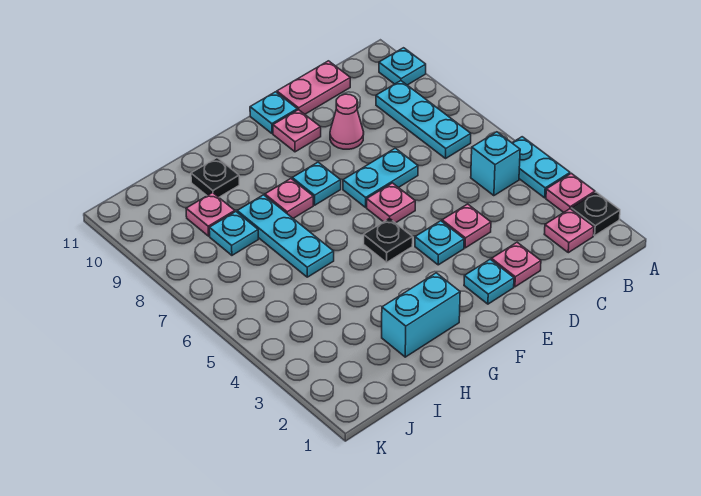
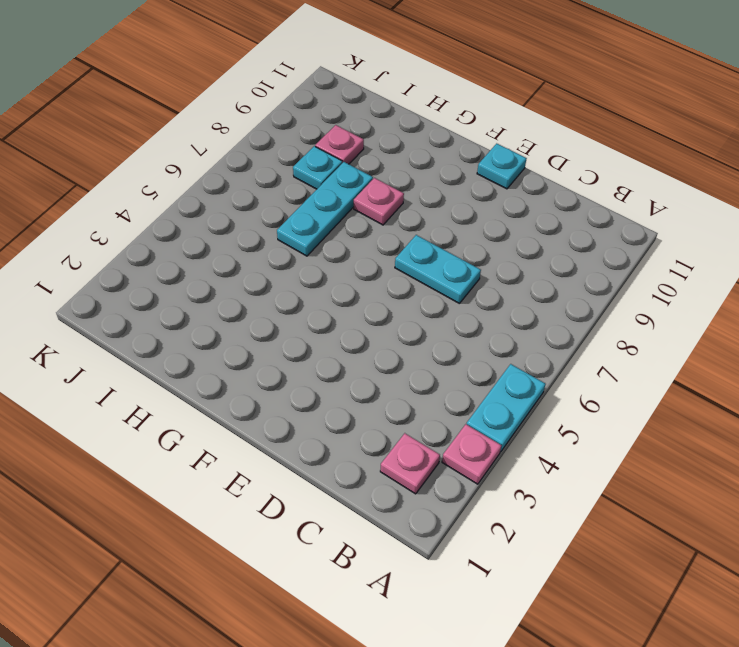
none -> black 1x1 plate [571,192,620,236]
none -> cyan 1x1 plate [379,48,426,85]
none -> cyan 1x1 brick [471,132,520,196]

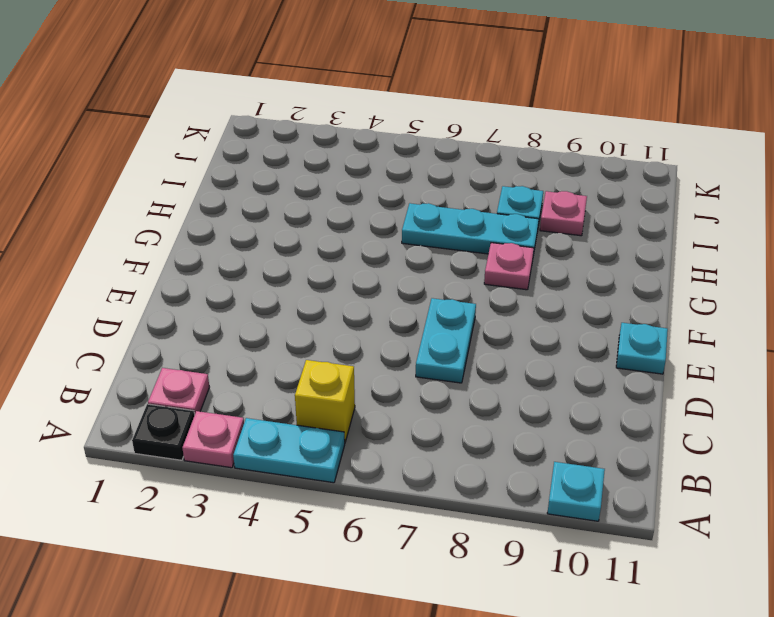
yellow 1x1 brick [295,360,355,442] -> cyan 1x1 brick [471,132,520,196]
none -> cyan 1x3 plate [376,81,471,158]
none -> pink 1x2 plate [277,61,350,114]
none -> pink 1x1 plate [491,242,541,287]

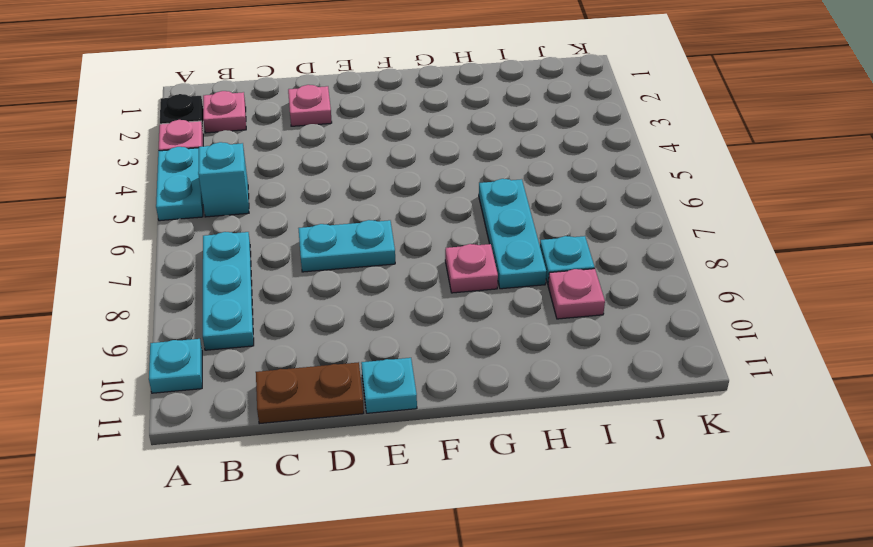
brown 1x2 plate [256,362,364,424] -> pink 1x2 plate [277,61,350,114]
none -> pink 1x1 plate [442,204,491,248]
none -> pink 1x1 cone [330,94,364,149]
none -> cyan 1x1 plate [464,259,514,304]

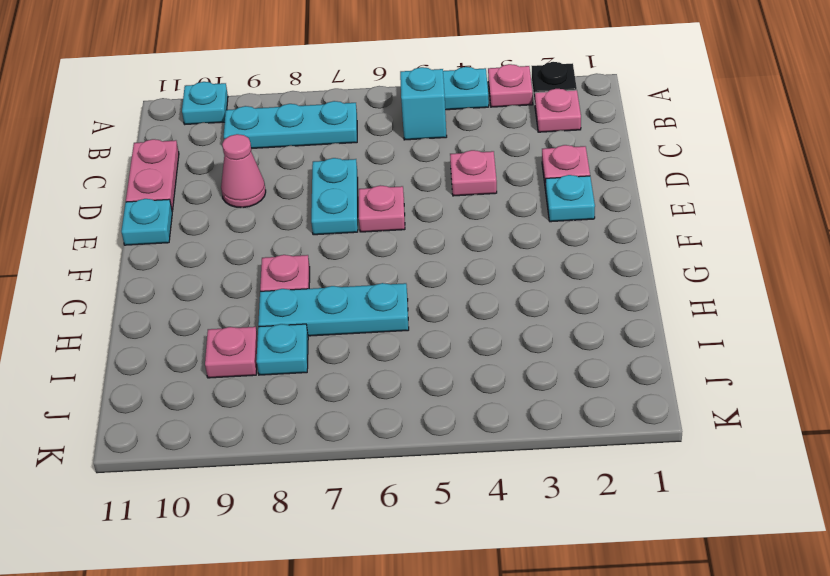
none -> cyan 1x1 plate [415,221,464,265]
none -> pink 1x1 plate [273,110,321,152]
none -> black 1x1 plate [364,218,413,262]

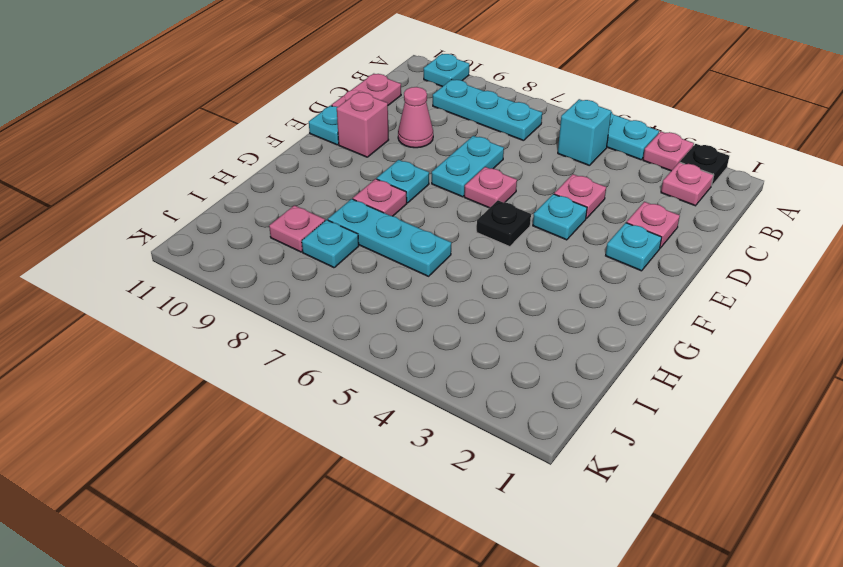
pink 1x1 brick [337,92,389,157] -> pink 1x1 plate [273,110,321,152]
none -> cyan 1x2 brick [382,273,460,357]
none -> black 1x1 plate [191,158,239,197]

